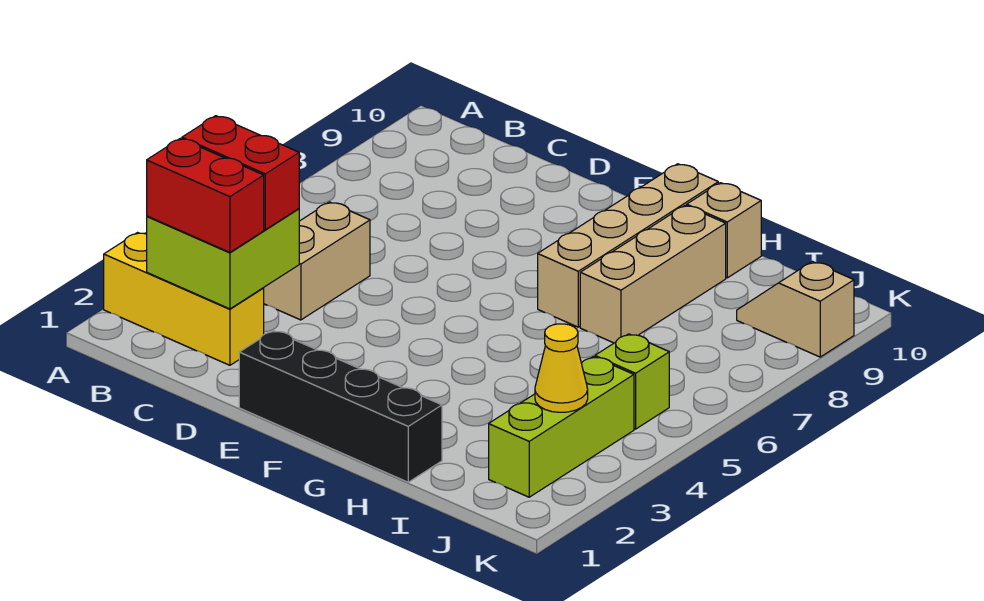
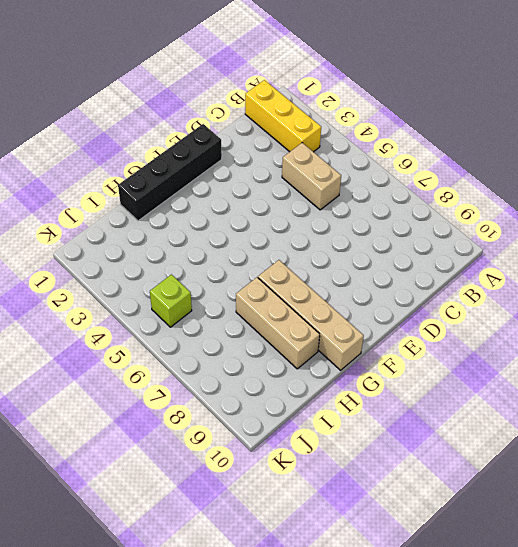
yellow 1x3 brick [245,80,321,152] -> yellow 1x3 brick turned to [104,233,264,365]
none -> tan 1x1 brick [687,183,761,278]
none -> lime 1x3 brick [489,357,634,497]
none -> tan 1x2 slope [737,261,854,357]

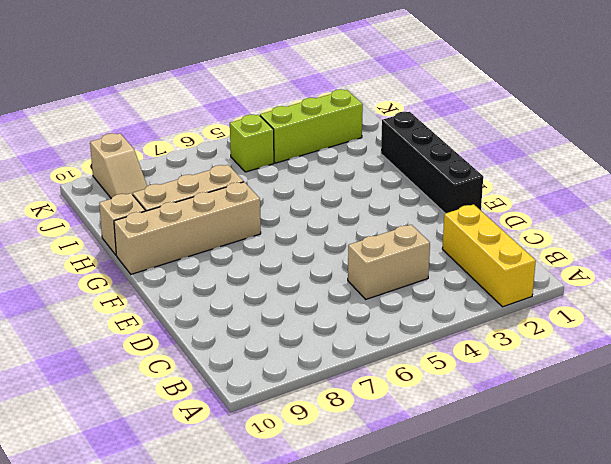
none -> lime 2x2 brick [147,209,299,309]
none -> yellow 1x1 cone [535,324,588,412]
none -> red 1x2 brick [147,138,264,252]

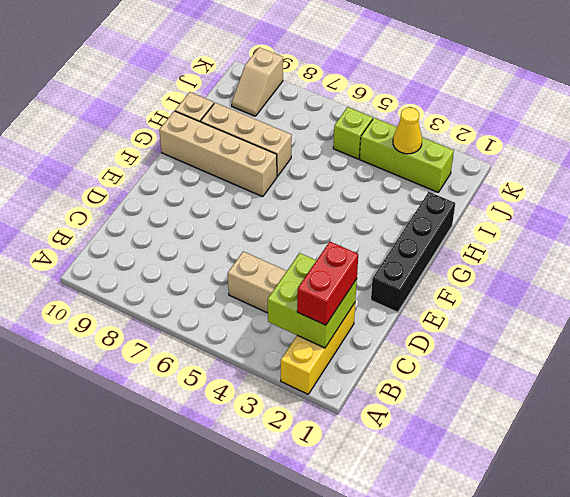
none -> red 1x2 brick [182,116,299,230]

